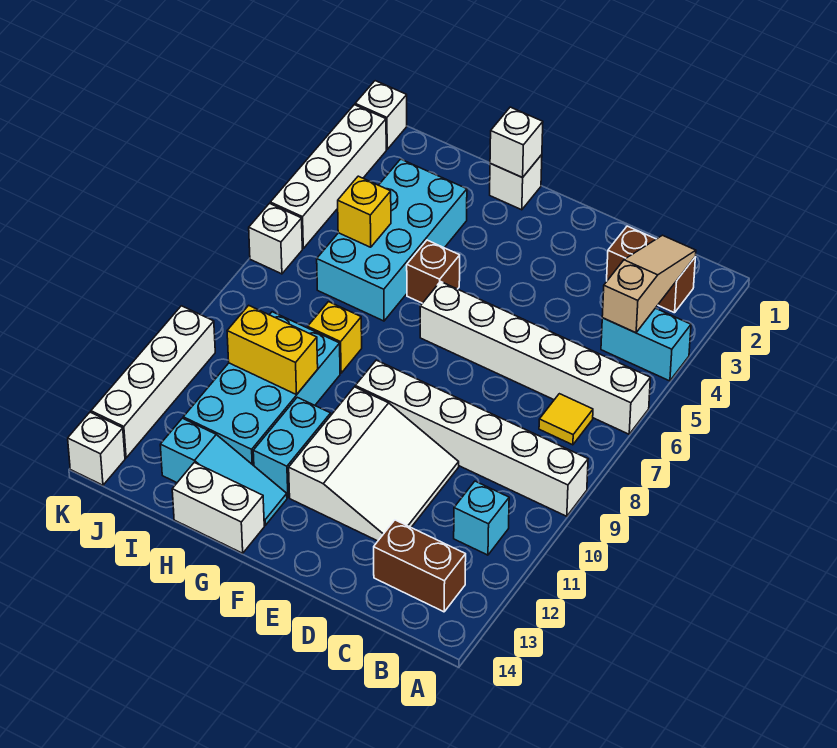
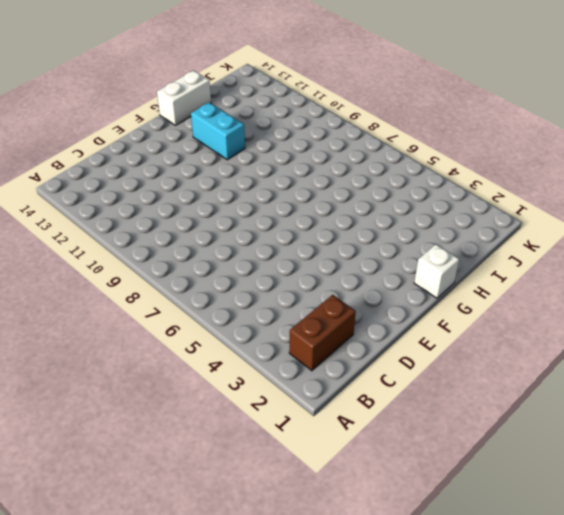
none -> cyan 1x2 brick [601,308,691,381]
none -> white 1x6 brick [420,282,650,434]
none -> white 1x6 brick [355,360,588,516]

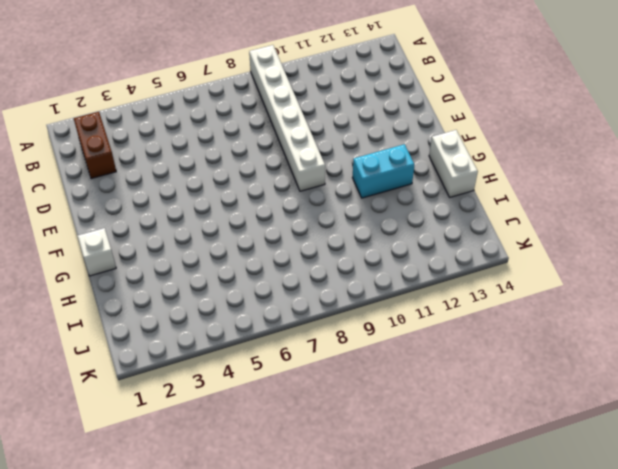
none -> cyan 1x2 brick [601,308,691,381]
none -> white 1x6 brick [420,282,650,434]
none -> yellow 1x1 tile [539,394,593,445]

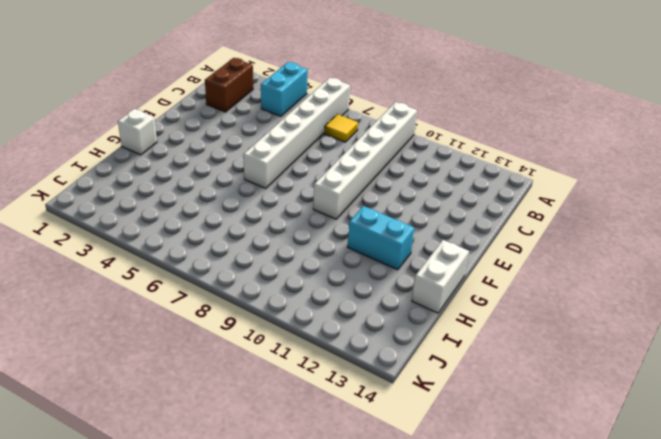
none -> cyan 1x1 brick [454,481,509,555]
none -> brown 1x2 brick [374,520,466,612]
none -> white 3x3 slope [289,387,459,541]

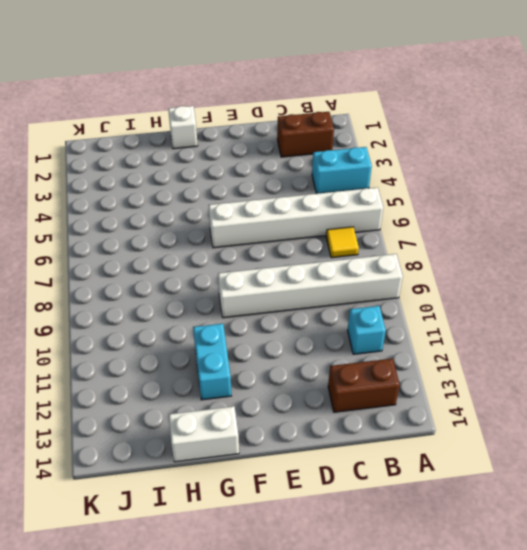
none -> white 3x3 slope [289,387,459,541]
none -> brown 1x1 brick [407,240,460,303]
none -> cyan 1x3 slope [160,418,287,525]

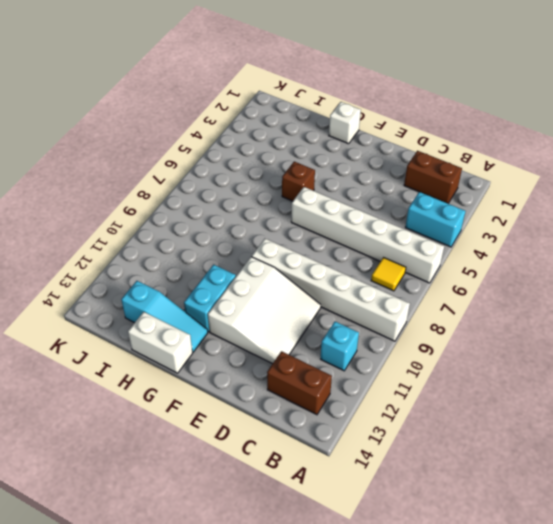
none -> cyan 2x4 brick [317,159,467,321]
none -> yellow 1x1 brick [308,302,362,373]
none -> cyan 2x4 brick [183,312,340,466]

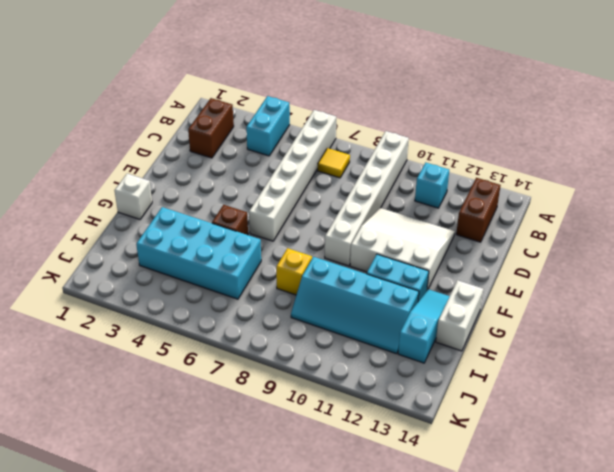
cyan 2x4 slope [291,257,419,354] -> cyan 2x4 brick [183,312,340,466]
none -> white 1x1 brick [355,81,407,149]
none -> white 1x4 brick [270,105,386,248]
none -> white 1x1 brick [249,204,302,274]

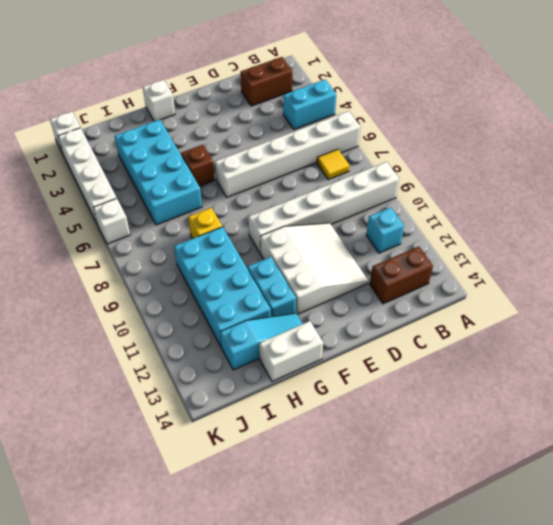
none -> white 1x4 brick [91,306,215,458]
none -> white 1x1 brick [68,412,125,485]
none -> tan 1x3 slope [602,235,696,333]

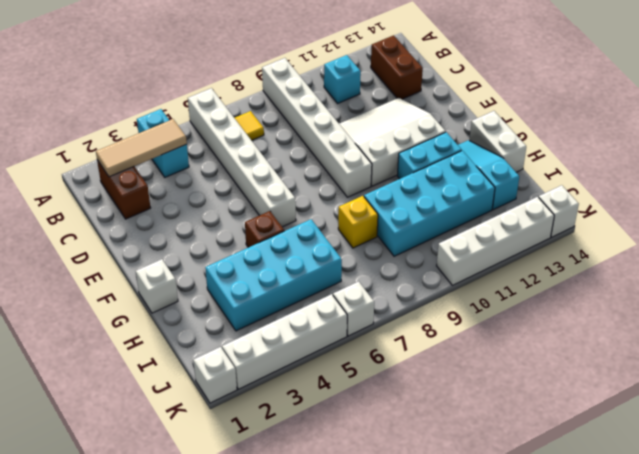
tan 1x3 tile [96,119,187,177] -> tan 1x3 slope [602,235,696,333]
none -> white 1x1 brick [490,107,543,178]
none -> yellow 1x2 brick [227,305,318,395]
none -> yellow 1x1 brick [338,176,391,247]

